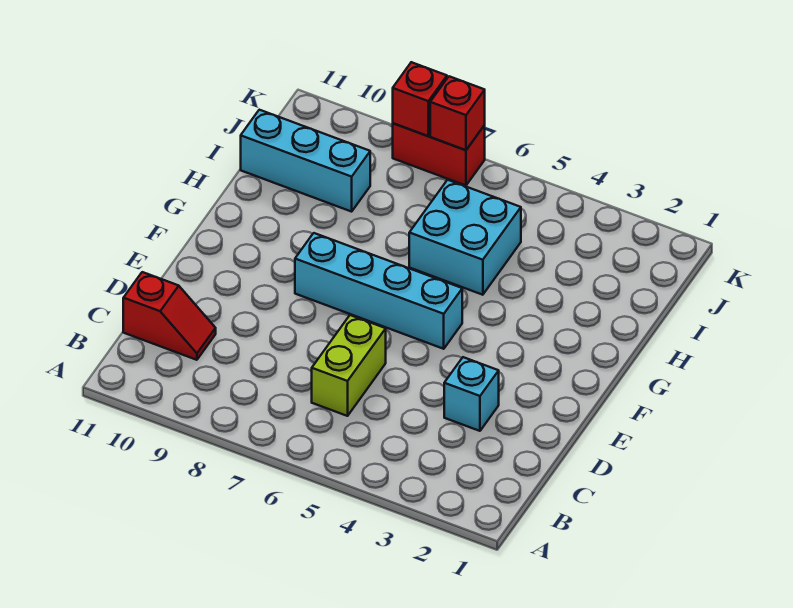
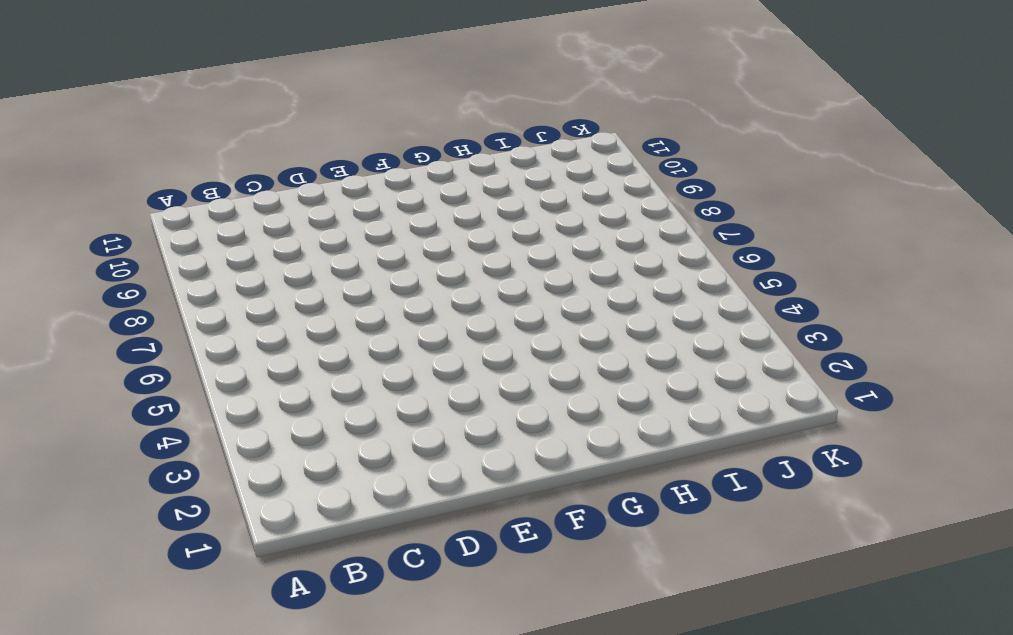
none -> lime 1x2 brick [312,315,386,416]
none -> red 1x2 slope [123,272,216,360]

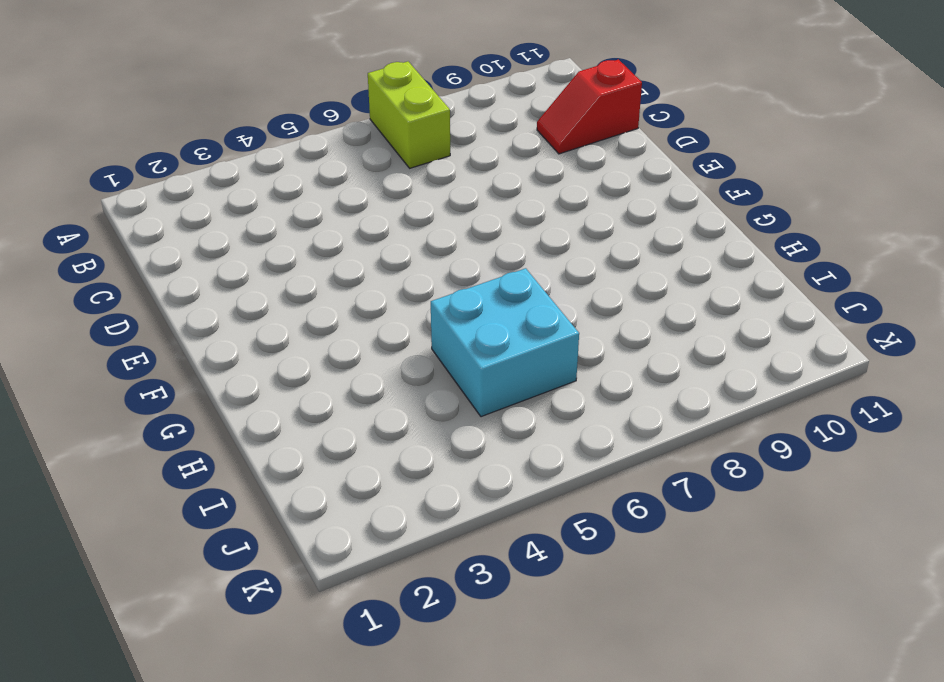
lime 1x2 brick [368,61,450,168] -> lime 1x2 brick moved to [312,315,386,416]
none -> cyan 1x1 brick [444,357,499,431]
none -> cyan 1x4 brick [295,233,462,349]

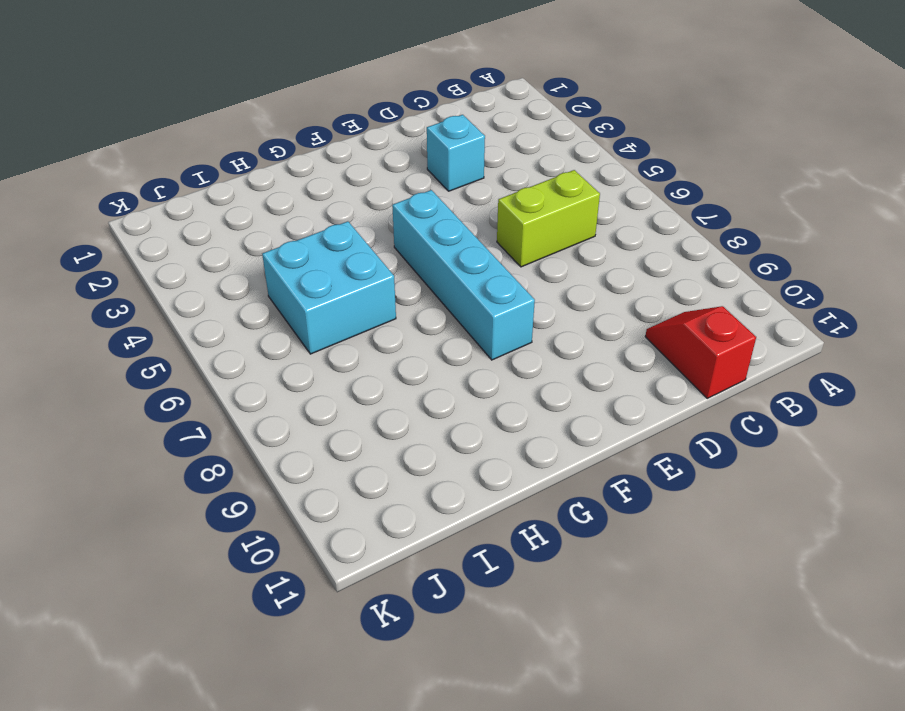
none -> cyan 1x3 brick [241,110,370,212]
none -> red 1x2 brick [393,123,485,185]

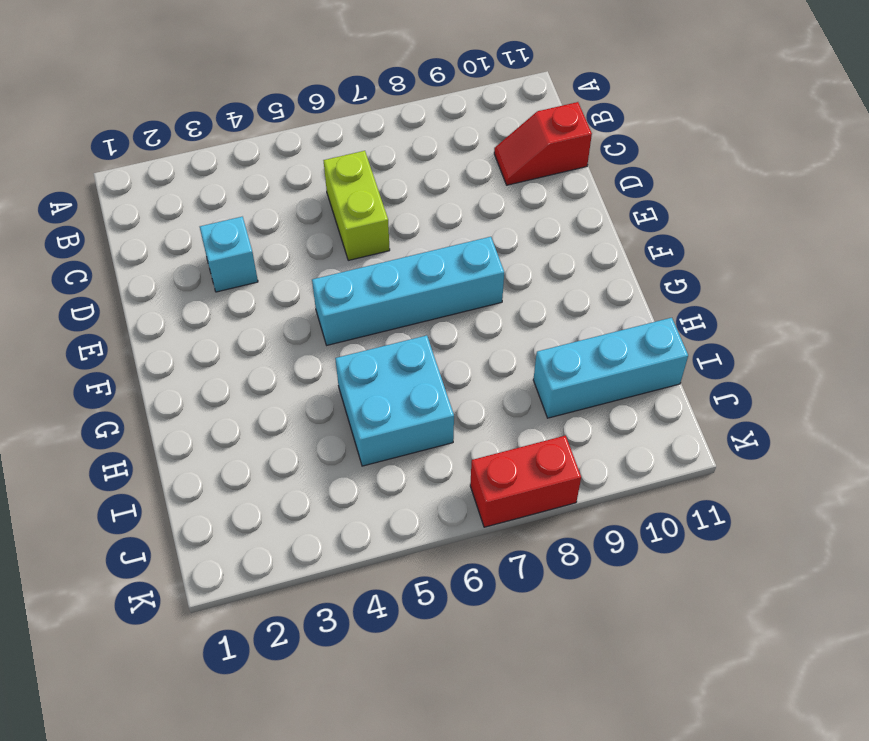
none -> red 1x1 brick [430,76,485,150]
none -> red 1x1 brick [393,62,447,136]

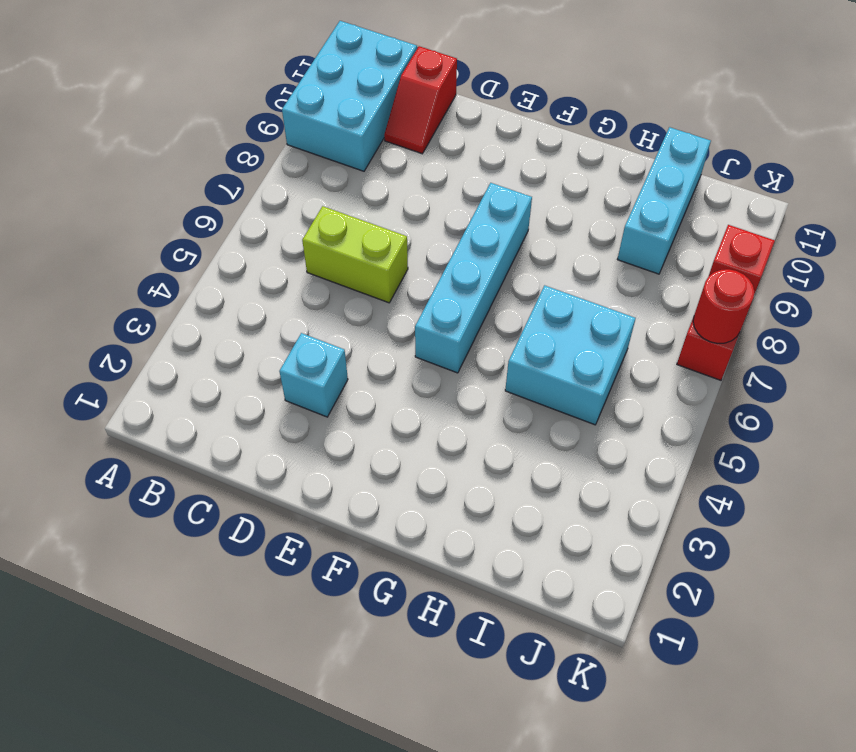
cyan 2x3 brick [282,21,417,171] -> none
red 1x1 round brick [693,269,754,344] -> red 1x1 brick [430,76,485,150]

